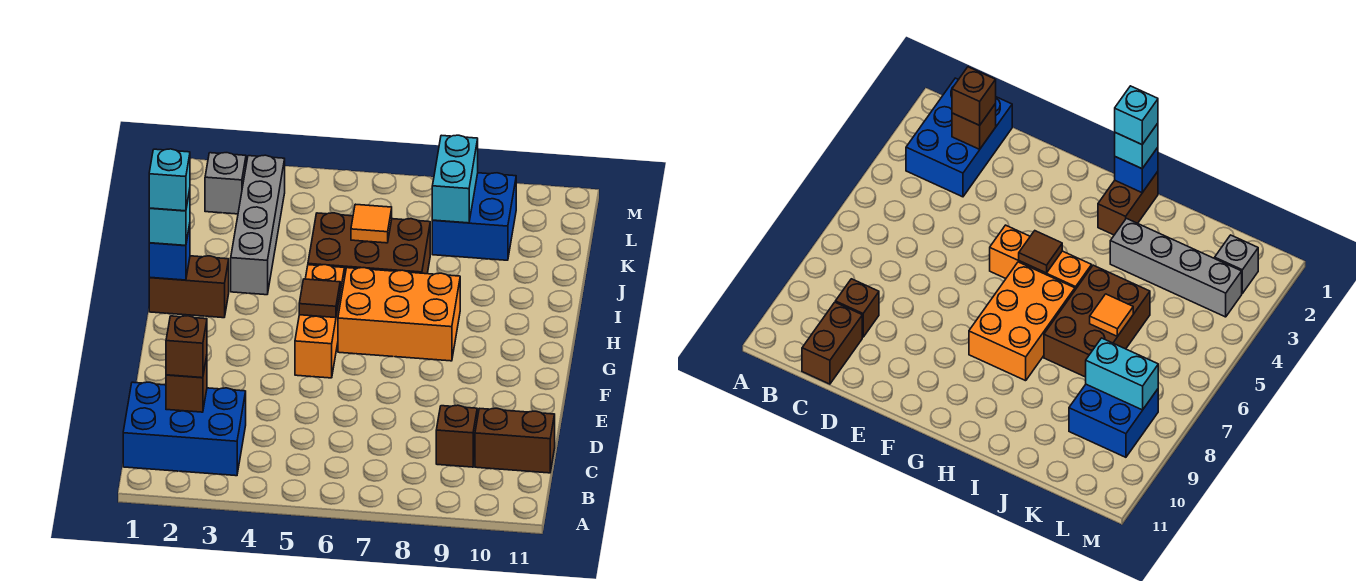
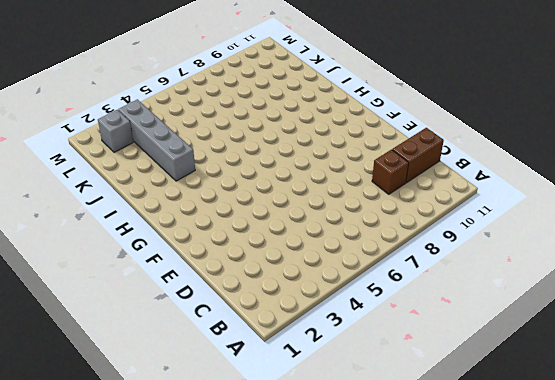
none -> blue 2x3 brick [123,382,246,476]
none -> orange 1x3 brick [295,265,345,378]
none -> orange 2x3 brick [338,268,460,361]

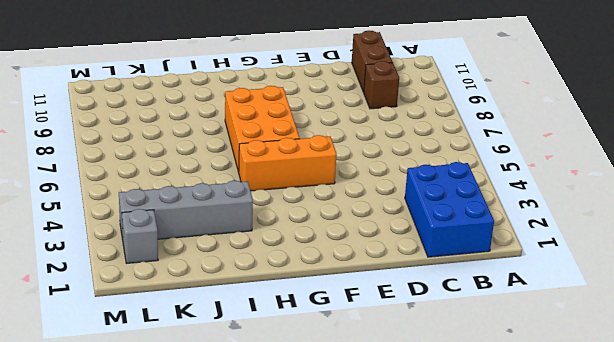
none -> brown 1x2 brick [149,256,229,318]
none -> brown 2x3 brick [308,213,430,274]
none -> blue 2x2 brick [432,173,516,260]

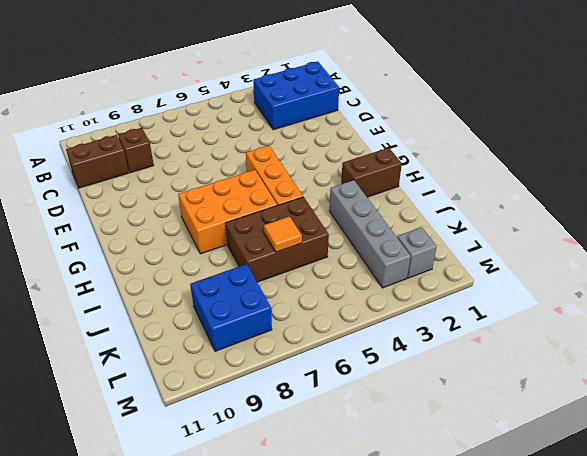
none -> brown 1x1 brick [166,356,207,412]
none -> brown 1x1 tile [299,279,340,318]
none -> blue 1x1 brick [149,224,190,280]

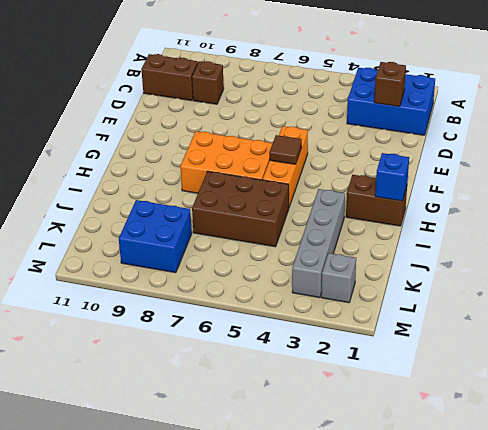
none -> orange 1x1 tile [351,204,392,243]
none -> cyan 1x2 brick [432,135,478,223]
none -> brown 1x1 brick [166,316,207,378]

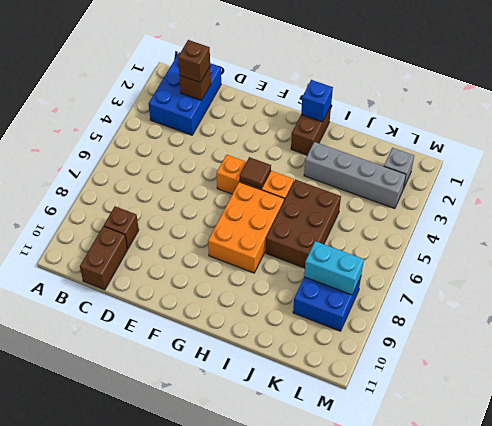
none -> orange 1x1 tile [351,204,392,243]
none -> cyan 1x1 brick [149,190,190,246]
none -> cyan 1x1 brick [149,149,190,211]

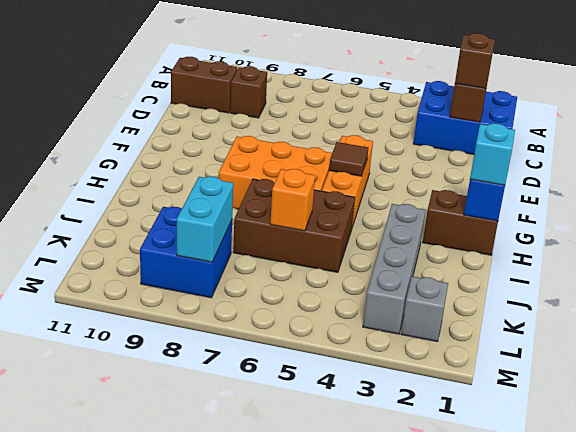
orange 1x1 brick [270,169,315,231] -> orange 1x1 tile [351,204,392,243]
none -> cyan 1x1 brick [149,149,190,211]

